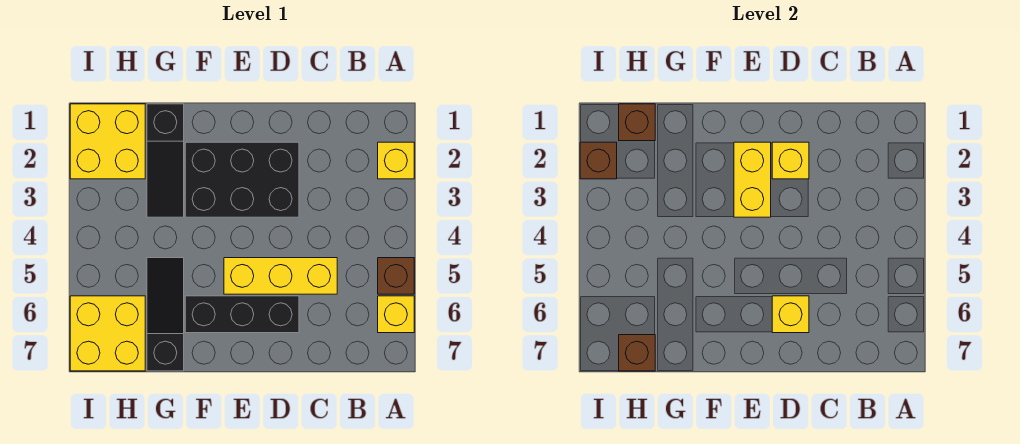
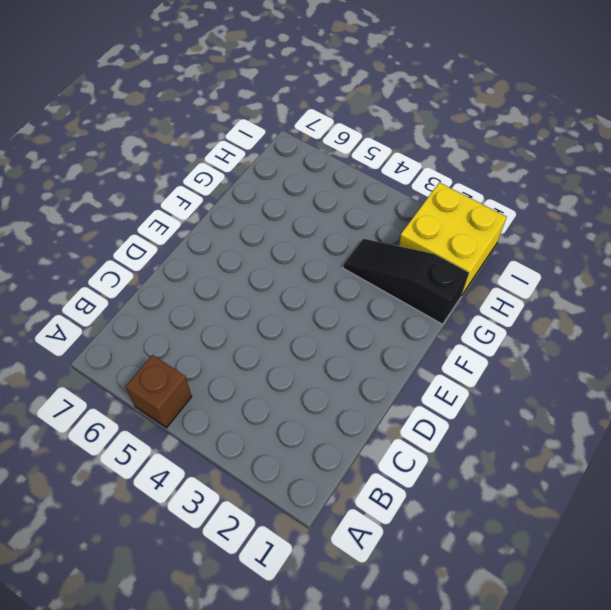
none -> yellow 1x1 brick [378,142,414,179]
none -> yellow 1x1 brick [378,296,414,333]
none -> yellow 1x3 brick [224,258,337,294]

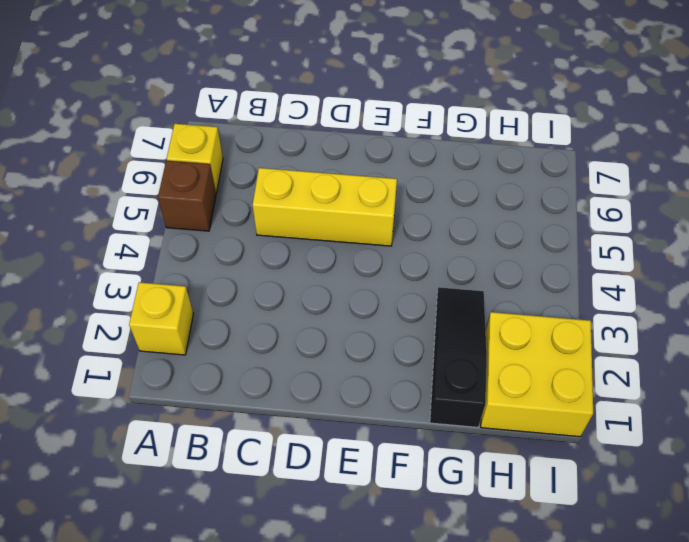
none -> black 2x3 brick [185,142,299,217]
none -> black 1x3 brick [185,296,299,333]
none -> black 1x3 slope [147,258,184,371]

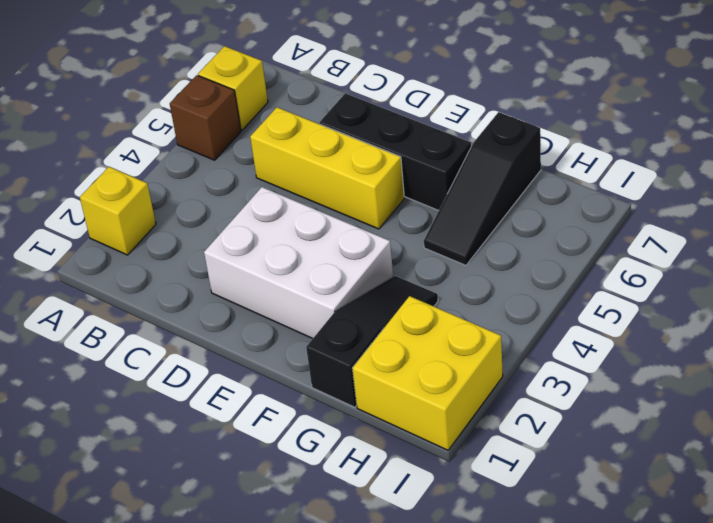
white 2x3 brick [204,187,393,338] -> black 2x3 brick [185,142,299,217]
none -> yellow 2x2 brick [70,296,145,371]
none -> yellow 1x1 brick [772,142,809,179]
none -> yellow 1x1 brick [772,296,809,333]

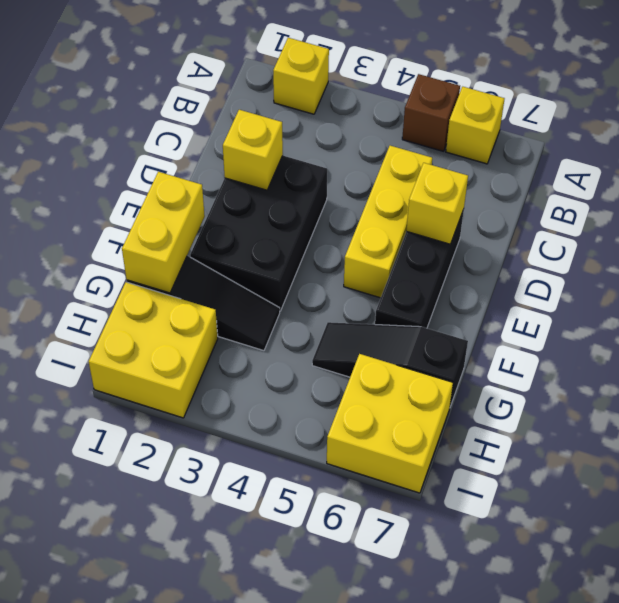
yellow 1x2 brick [122,172,205,293] -> yellow 1x2 brick turned to [734,142,771,217]
none -> brown 1x1 brick [619,104,655,141]
none -> brown 1x1 brick [619,335,655,371]
none -> brown 1x1 brick [580,142,617,179]

